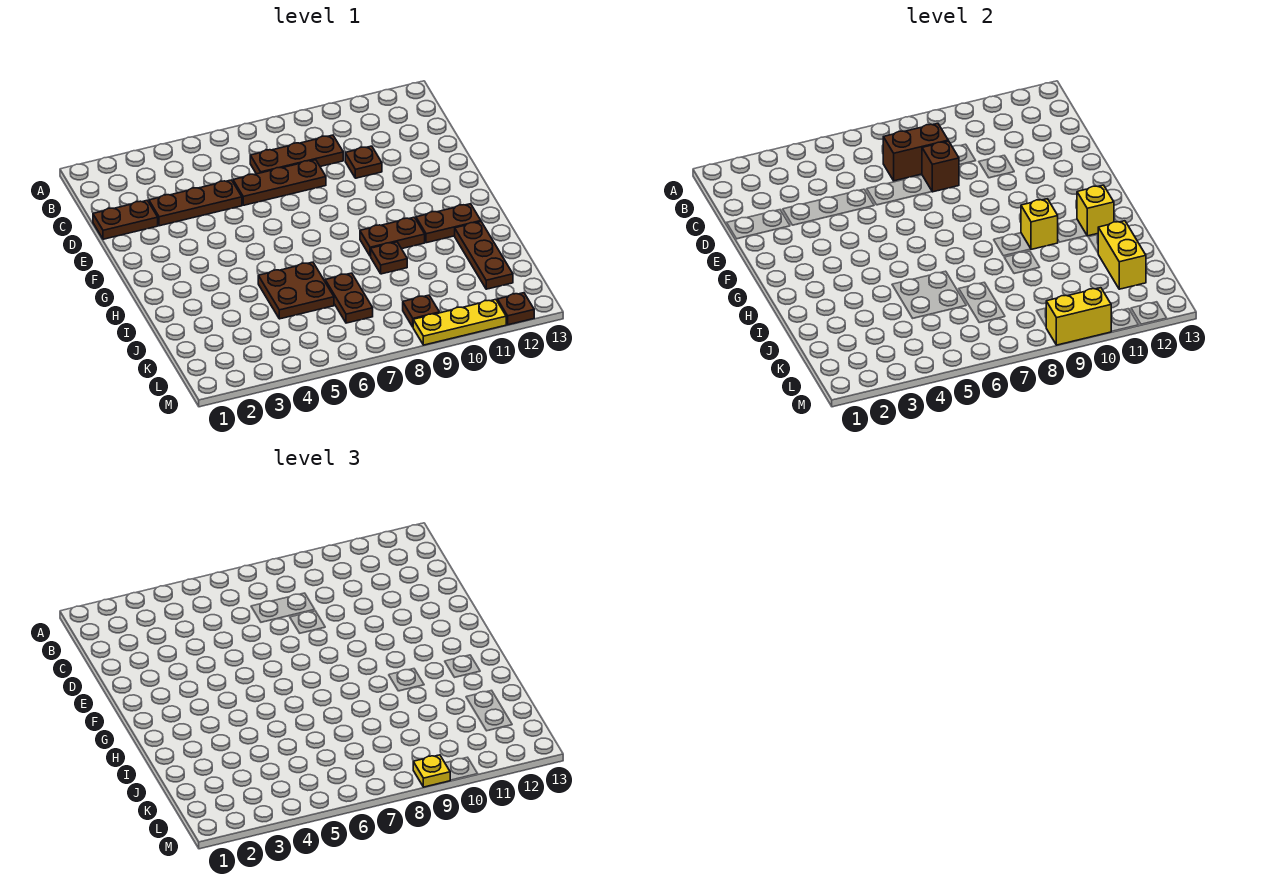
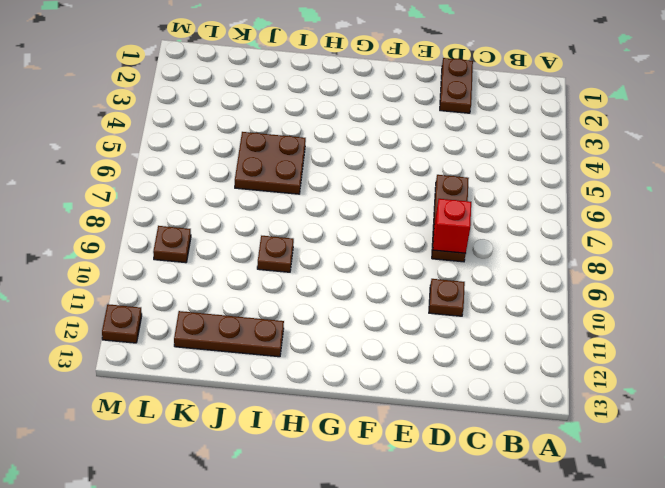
red 1x1 brick [433,199,471,253] -> brown 1x1 brick [922,141,959,192]
none -> brown 1x3 plate [250,135,343,174]
none -> brown 1x3 plate [149,180,242,226]
none -> brown 1x2 plate [360,217,425,256]

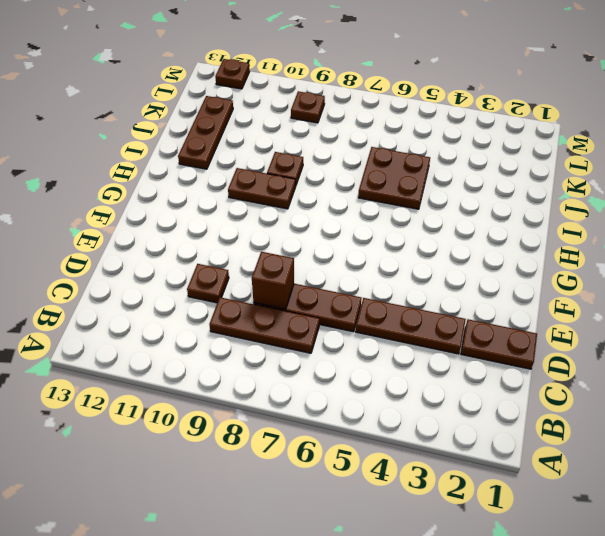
none -> brown 1x2 plate [416,204,481,243]
none -> brown 1x2 plate [325,273,373,323]
none -> yellow 1x3 plate [413,299,506,345]

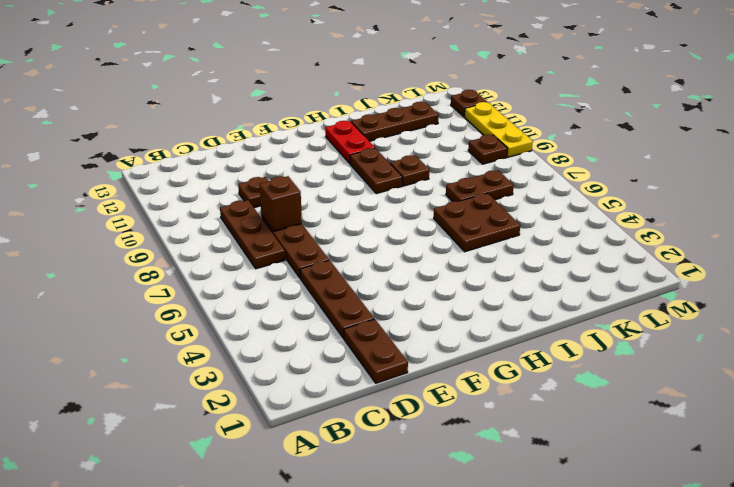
red 1x2 plate [325,121,375,164] -> brown 1x2 plate [416,204,481,243]
none -> brown 1x2 brick [883,123,948,181]
none -> yellow 1x1 brick [1021,199,1058,249]
none -> yellow 1x1 brick [1077,185,1114,236]

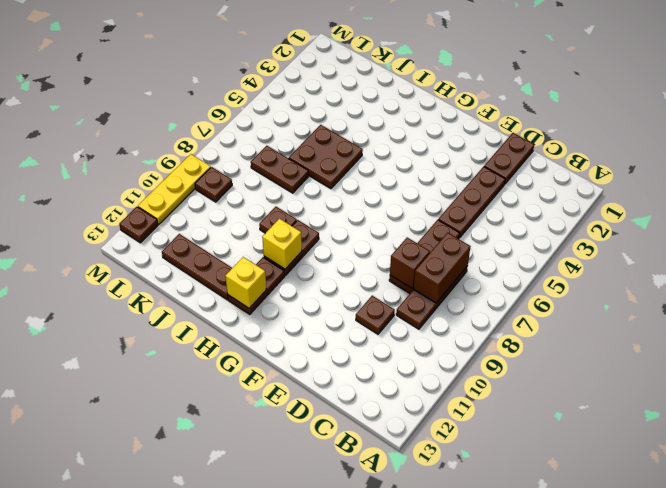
none -> yellow 1x2 brick [1098,221,1146,289]
none -> yellow 1x2 brick [1046,288,1112,345]
none -> yellow 1x1 plate [413,755,450,787]

